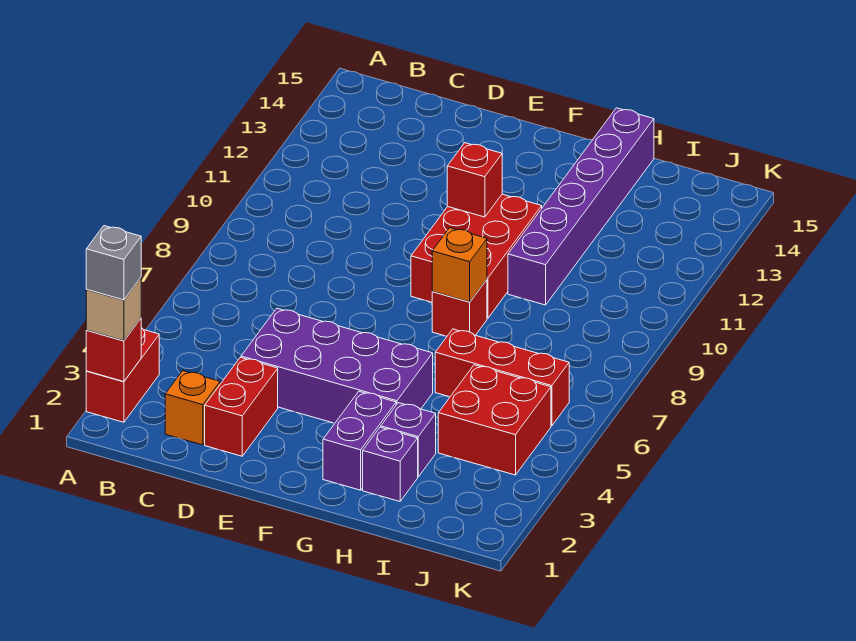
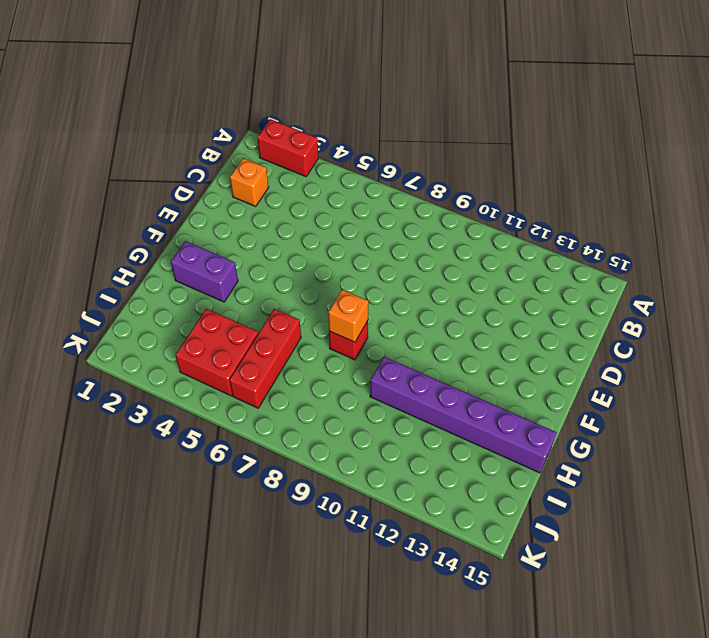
none -> red 1x2 brick [205,357,278,456]
none -> purple 2x4 brick [241,308,433,423]
none -> red 2x3 brick [411,194,542,318]

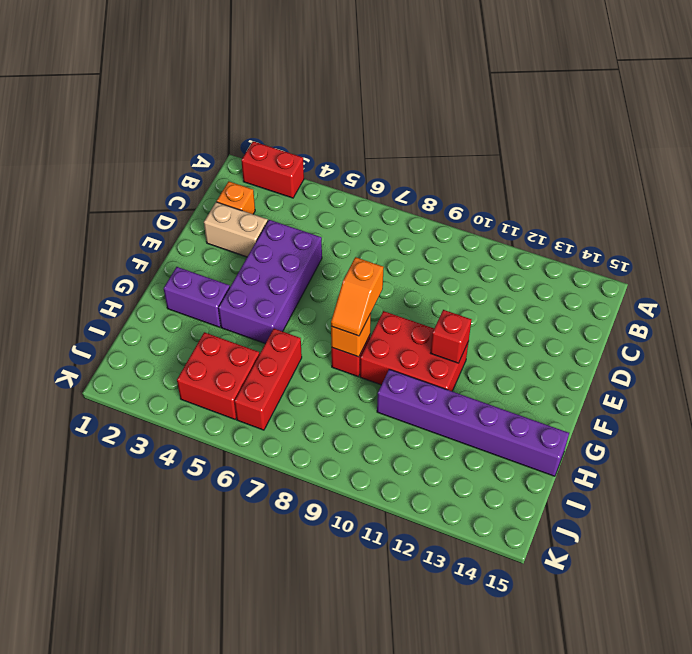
tan 1x2 brick [204,202,268,257] -> red 1x2 brick [205,357,278,456]
orange 1x2 slope [331,257,384,336] -> none
none -> purple 1x1 brick [363,427,418,501]
none -> purple 1x1 brick [381,403,436,477]
none -> red 1x1 brick [86,319,141,382]

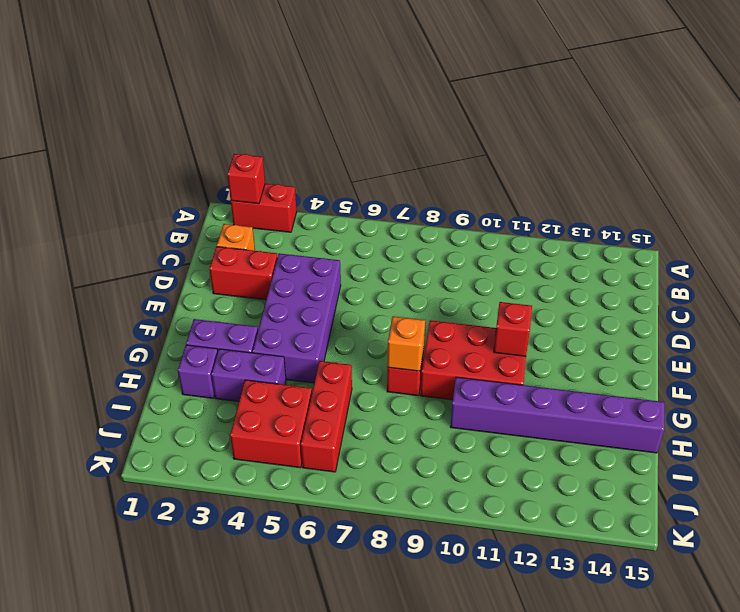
purple 1x2 brick [211,349,286,402] -> purple 1x1 brick [381,403,436,477]
none -> tan 1x1 brick [86,278,141,341]
none -> grey 1x1 brick [86,226,141,300]

